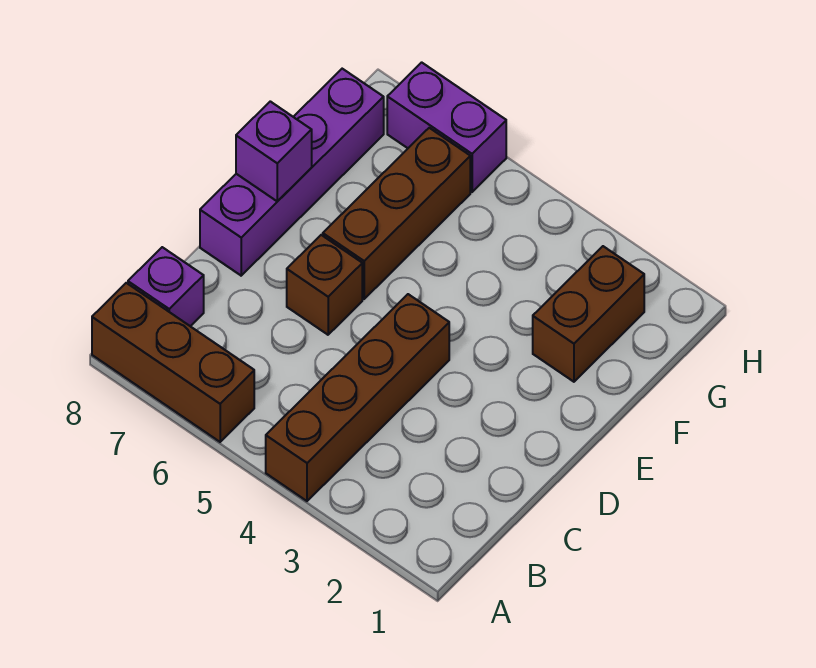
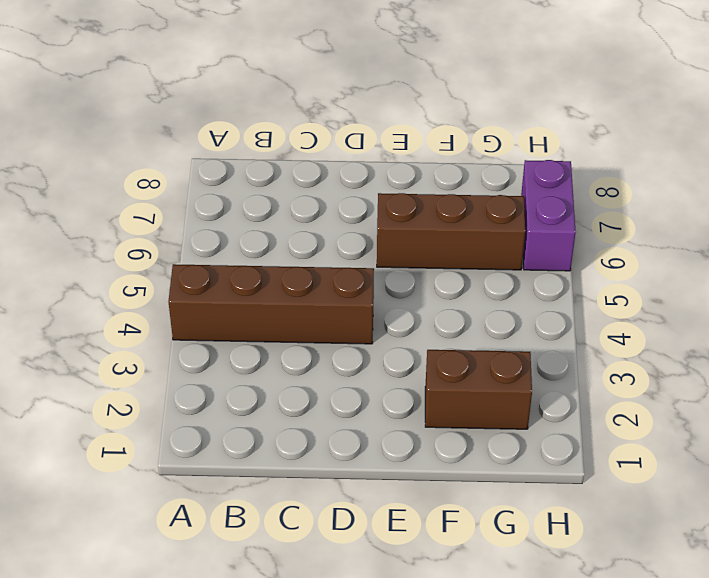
none -> brown 1x3 brick [92,283,254,442]
none -> purple 1x1 brick [128,247,204,326]

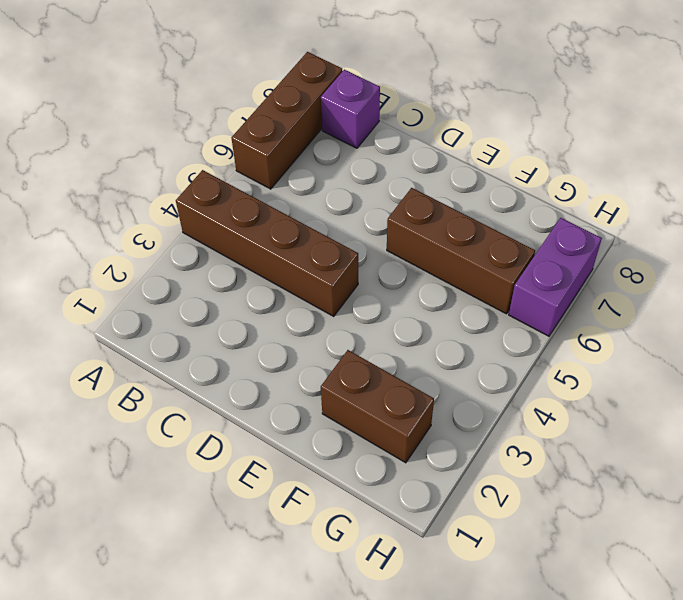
none -> brown 1x1 brick [287,235,362,335]
none -> purple 1x4 brick [200,69,384,276]

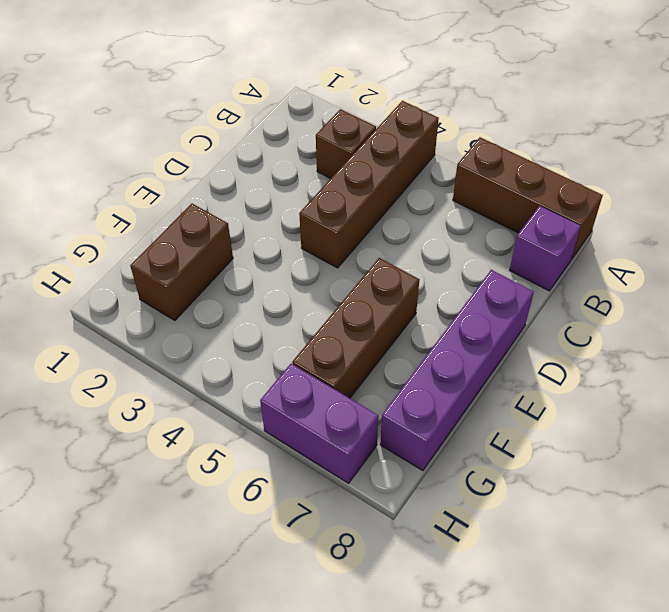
brown 1x1 brick [316,109,376,179] -> brown 1x1 brick moved to [287,235,362,335]
none -> purple 1x1 brick [236,101,312,201]

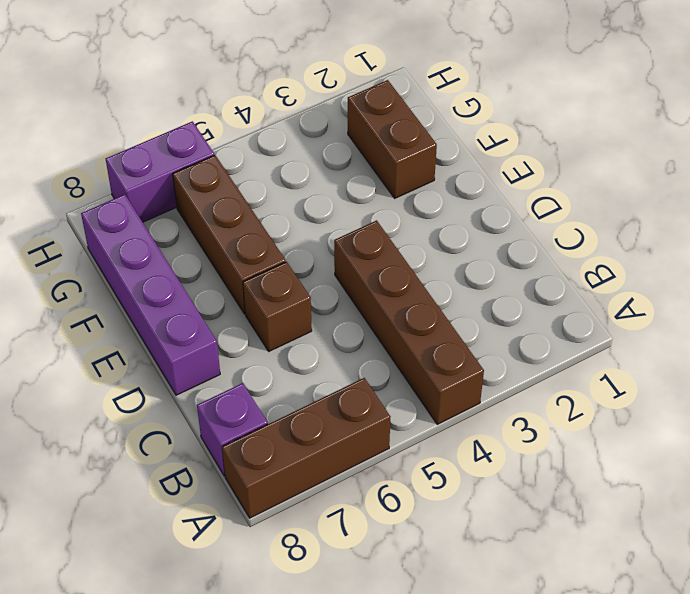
none -> purple 1x1 brick [236,101,312,201]

